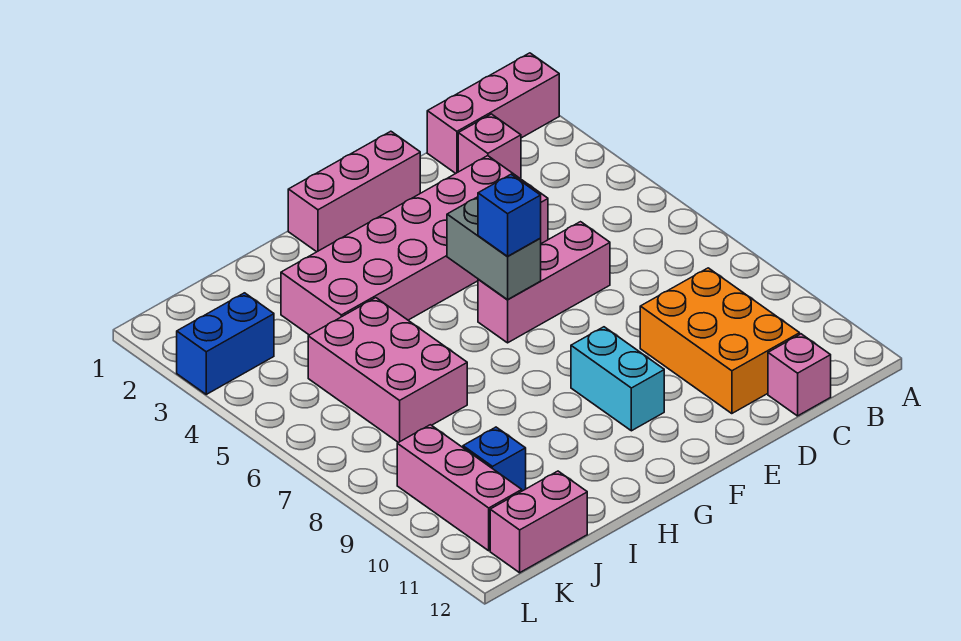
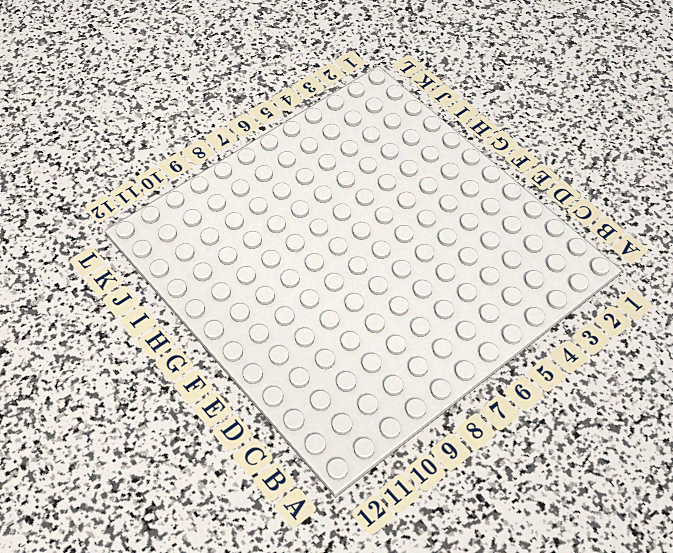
none -> pink 1x3 brick [427,53,559,173]
none -> pink 1x1 brick [458,114,521,178]
none -> orange 2x3 brick [640,268,800,414]

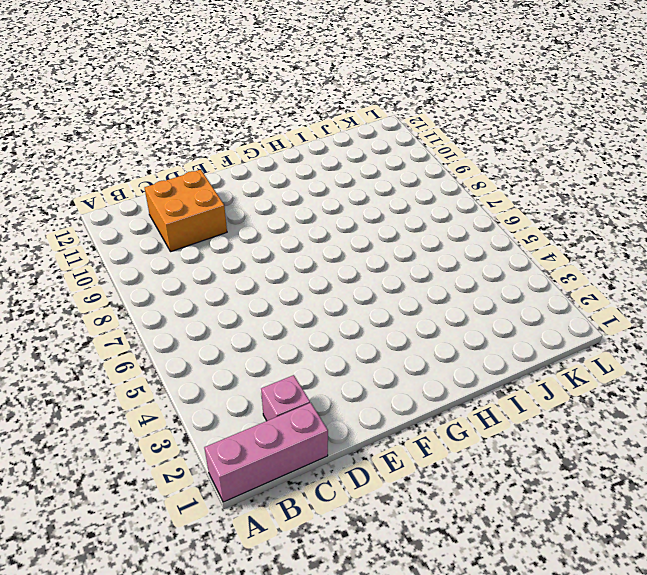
orange 2x2 brick [145,170,227,252] -> orange 2x3 brick [640,268,800,414]
none -> pink 1x1 brick [768,334,831,416]
none -> pink 2x6 brick [281,156,548,335]
none -> pink 1x3 brick [478,222,610,343]

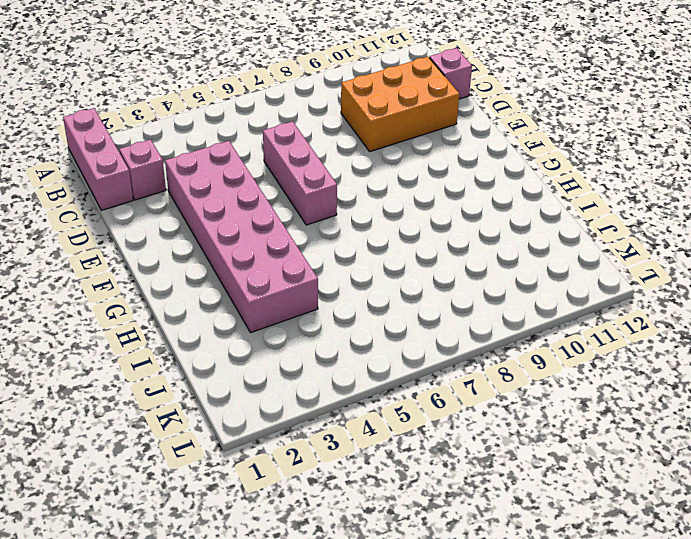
none -> pink 1x3 brick [288,131,420,252]
none -> cyan 1x2 brick [571,327,664,431]
none -> pink 2x3 brick [308,298,467,443]

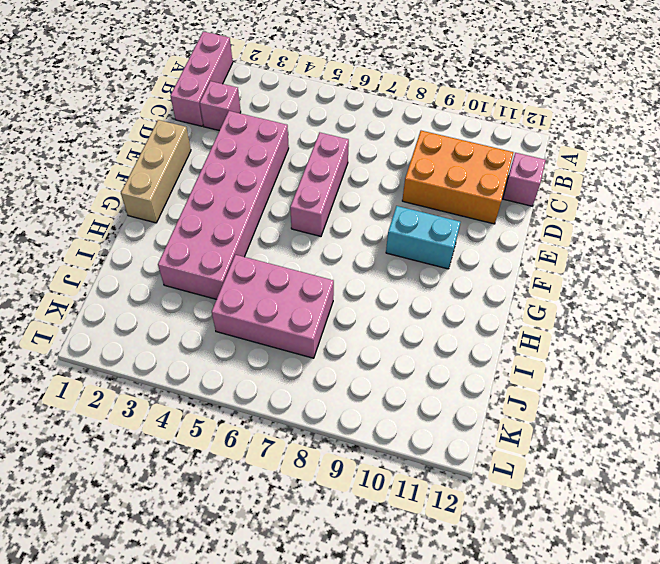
tan 1x3 brick [121,120,191,223] -> pink 1x3 brick [288,131,420,252]
none -> blue 1x1 brick [463,427,526,491]
none -> pink 1x2 brick [490,471,587,573]
none -> blue 1x2 brick [177,293,274,394]

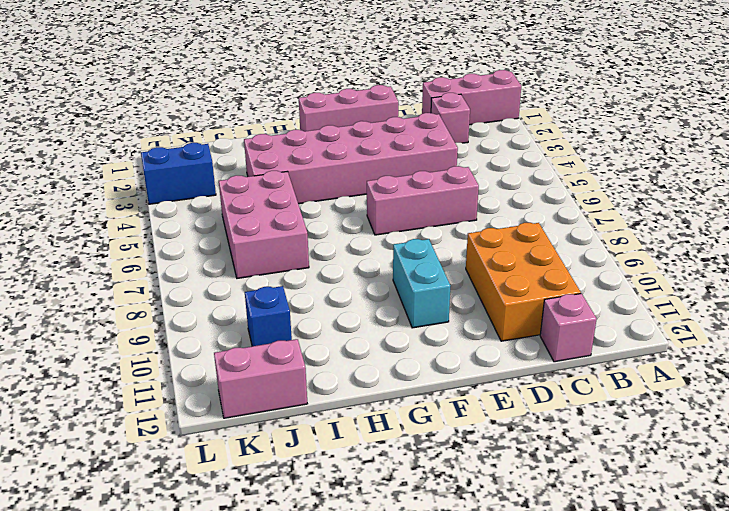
none -> pink 1x3 brick [397,425,522,551]
none -> grey 1x2 brick [447,197,541,300]
none -> blue 1x1 brick [478,174,541,256]

